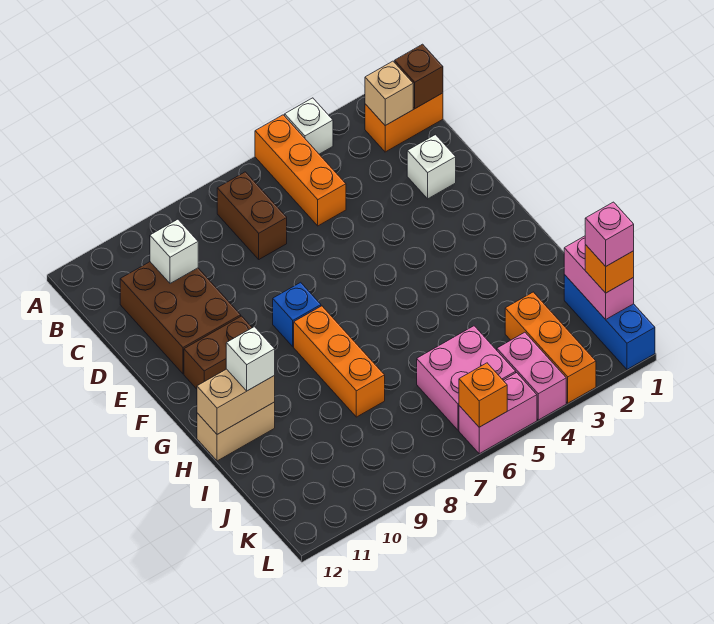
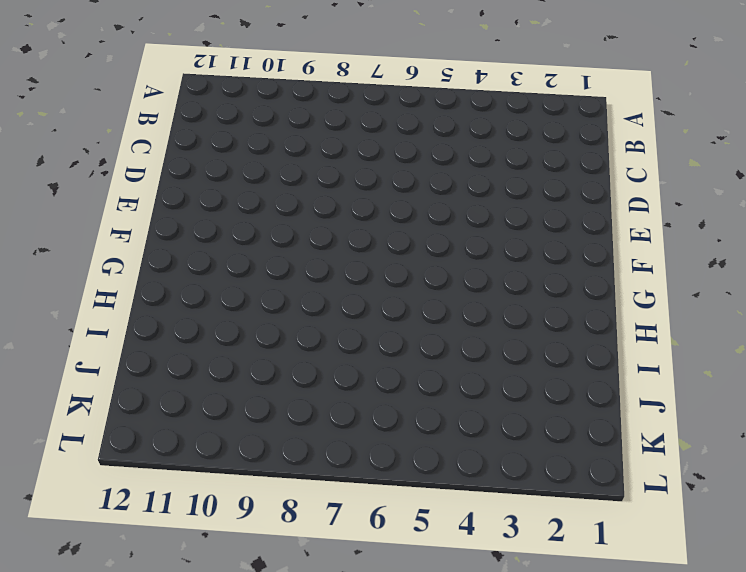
none -> white 1x1 brick [285,98,333,154]
none -> orange 1x3 brick [255,115,346,226]
none -> orange 1x2 brick [365,93,443,152]

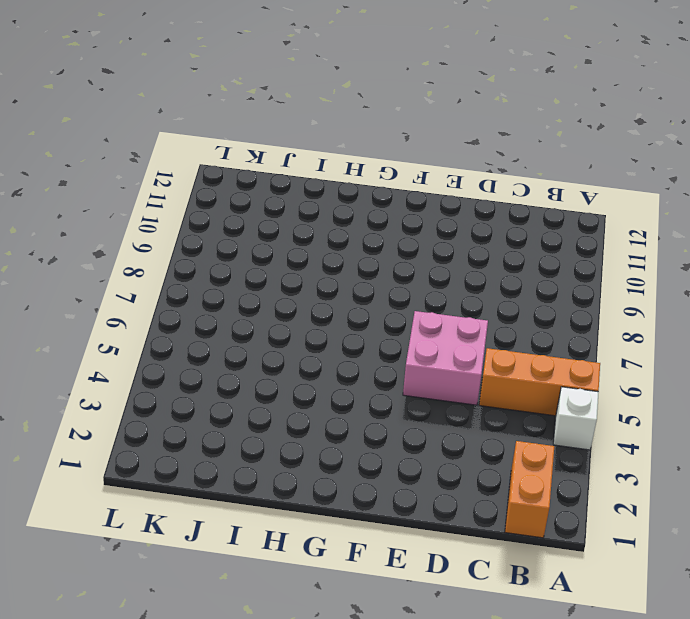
pink 2x2 brick [403,311,488,405] -> pink 2x2 brick moved to [417,326,516,430]
none -> brown 1x2 brick [217,172,287,259]
none -> brown 2x3 brick [120,262,241,374]
none -> white 1x1 brick [407,135,456,199]

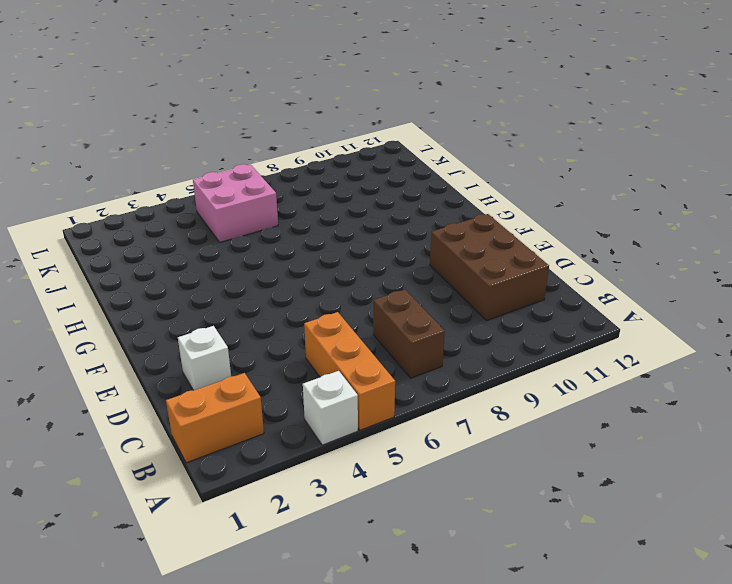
none -> blue 1x1 brick [273,282,321,347]
none -> brown 1x2 brick [184,316,252,389]
none -> orange 1x3 brick [294,306,385,417]

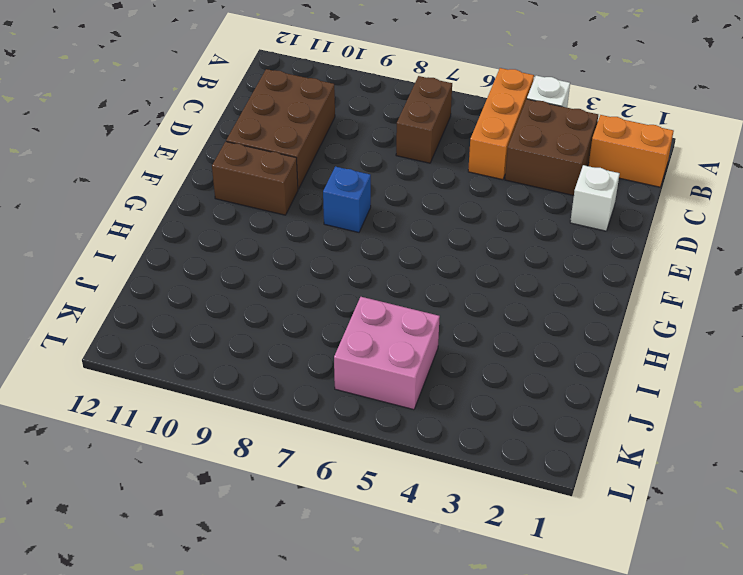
brown 2x2 brick [505,99,598,196] -> none
none -> orange 1x3 brick [294,306,385,417]
none -> tan 1x2 brick [197,402,275,461]
none -> blue 1x3 brick [564,275,655,369]

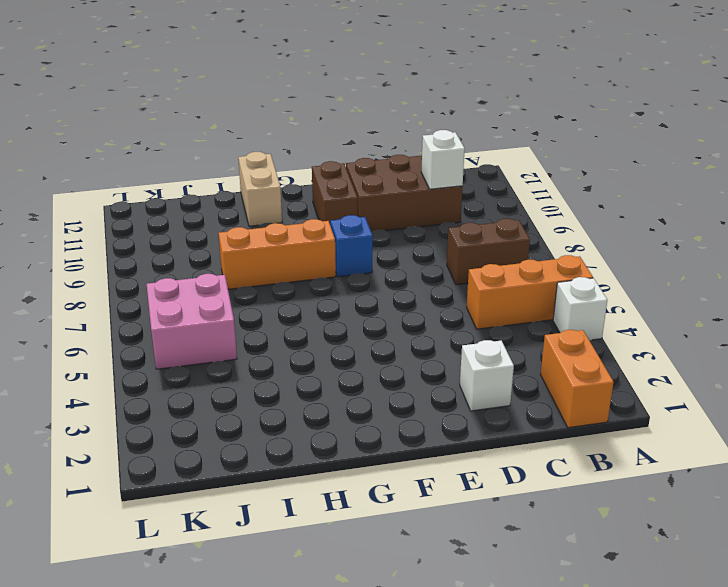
none -> blue 1x3 brick [564,275,655,369]
none -> orange 1x3 brick [505,292,596,403]
none -> pink 1x2 brick [497,332,566,420]

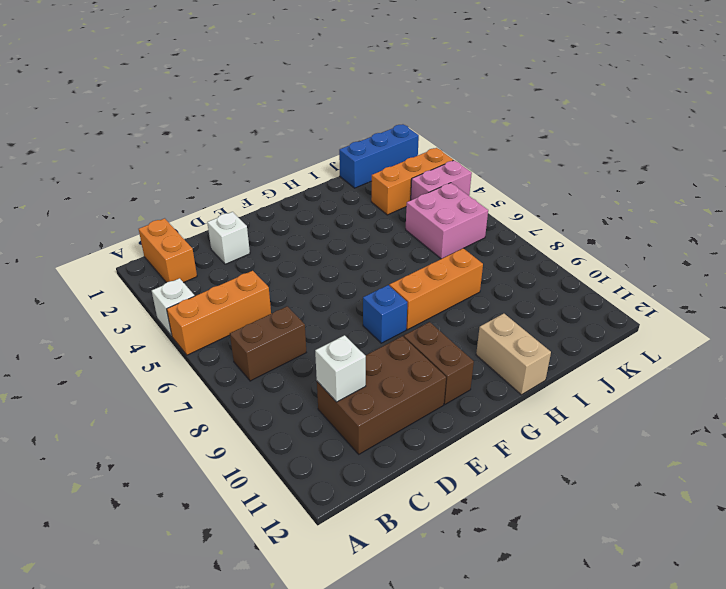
none -> pink 1x2 brick [459,373,537,454]
none -> brown 1x1 brick [395,44,443,108]
none -> tan 1x1 brick [365,61,413,125]

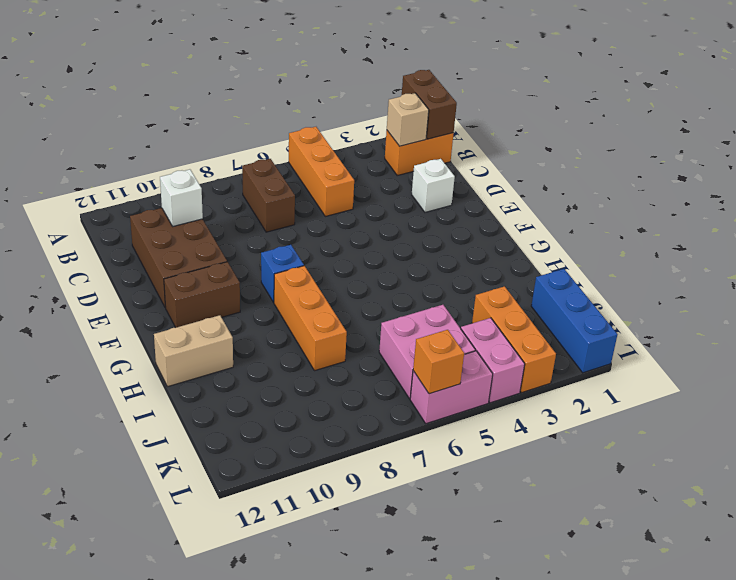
brown 1x2 brick [402,70,457,139] -> brown 1x1 brick [395,44,443,108]
none -> white 1x1 brick [285,98,333,154]
none -> tan 1x2 brick [197,369,275,434]
none -> pink 1x2 brick [564,236,634,319]

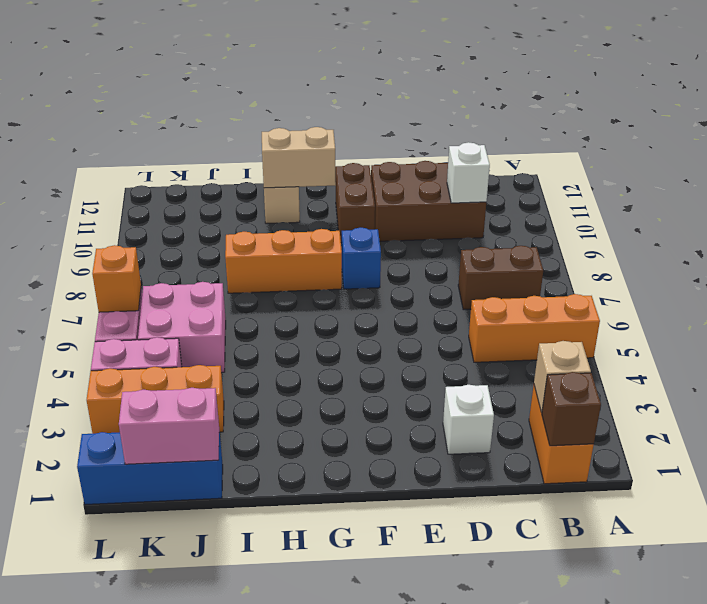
tan 1x2 brick [262,127,336,188] -> tan 1x2 brick turned to [197,369,275,434]
none -> white 1x1 brick [285,98,333,154]
none -> white 1x1 brick [226,327,275,391]
none -> orange 1x1 brick [585,245,634,293]

